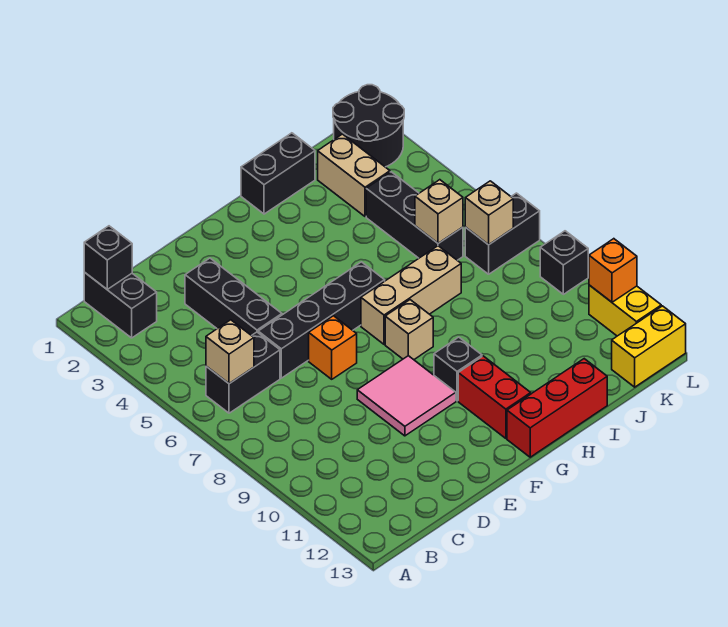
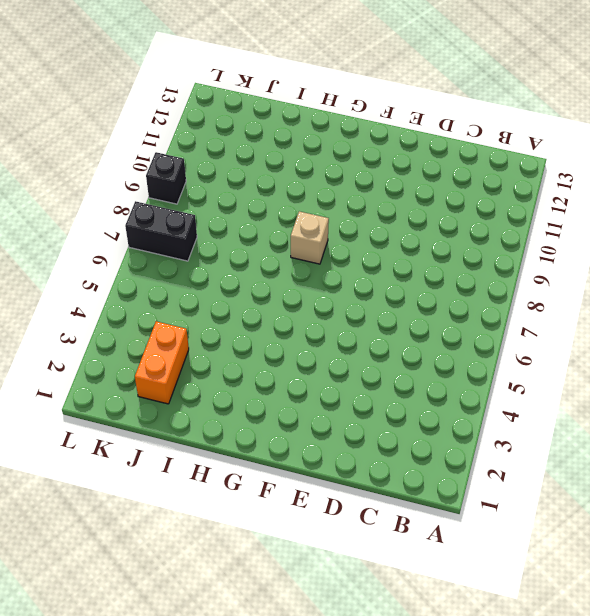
orange 1x2 brick [135,321,189,404] -> tan 1x2 brick [318,134,390,217]
none -> black 1x2 brick [84,272,157,338]
none -> black 1x2 brick [206,332,280,413]
none -> black 1x3 brick [185,258,282,336]

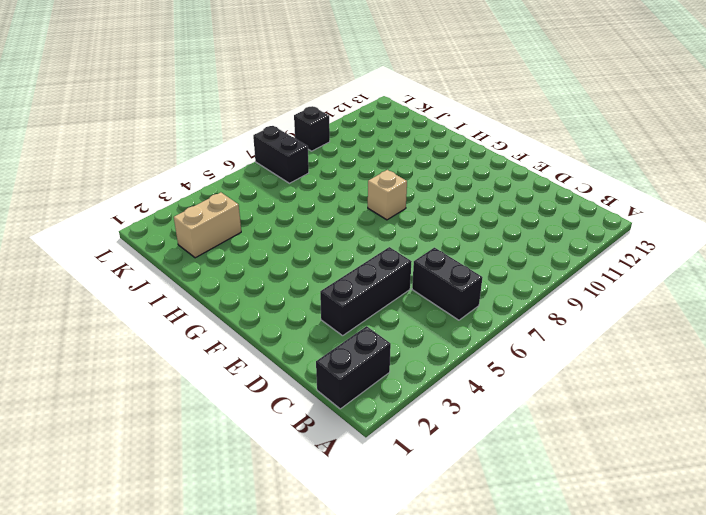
none -> black 1x4 brick [258,262,385,378]
none -> orange 1x1 brick [309,316,357,379]
none -> pink 2x2 tile [357,356,456,436]

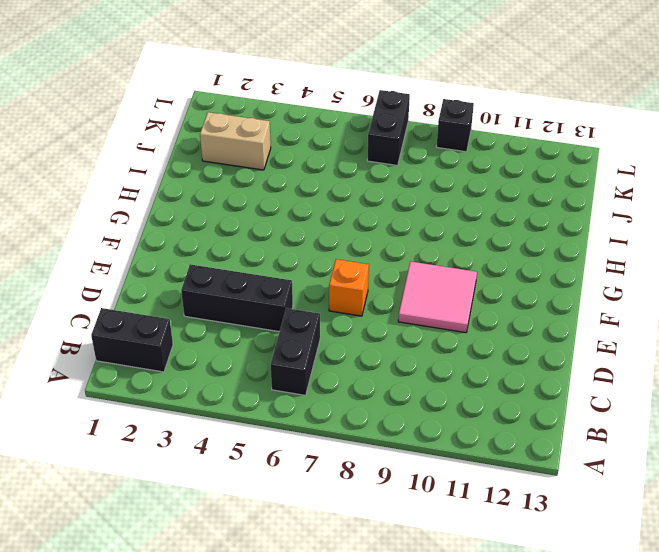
none -> black 1x4 brick [258,262,385,378]
none -> tan 1x3 brick [361,246,461,344]
none -> tan 1x1 brick [385,300,433,360]

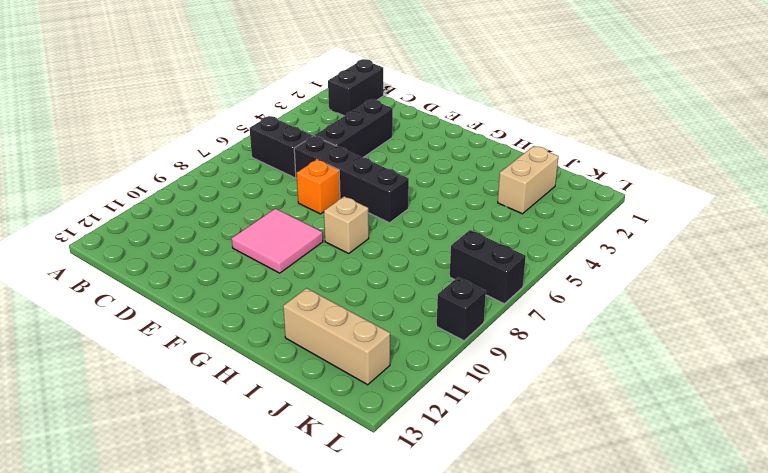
tan 1x3 brick [283,288,390,385] -> tan 1x3 brick moved to [361,246,461,344]
none -> black 1x1 brick [434,337,482,401]
none -> red 1x2 brick [458,356,531,438]
none -> red 1x3 brick [507,359,607,457]

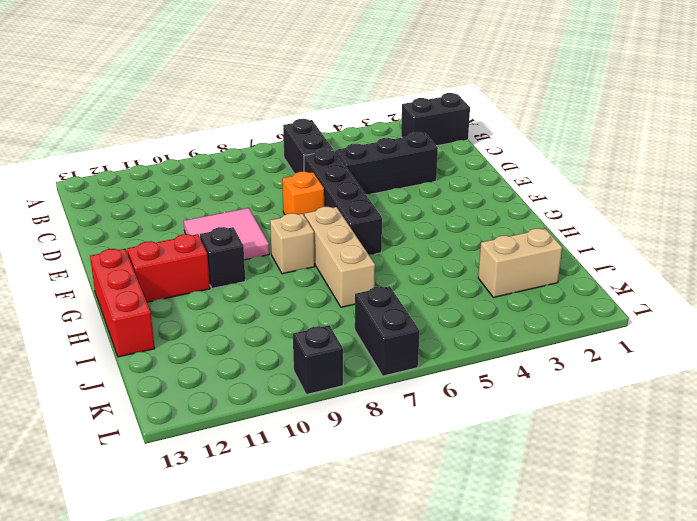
none -> black 1x2 brick [241,133,315,214]
none -> black 1x3 brick [366,172,463,260]
none -> black 2x2 round brick [333,85,404,167]

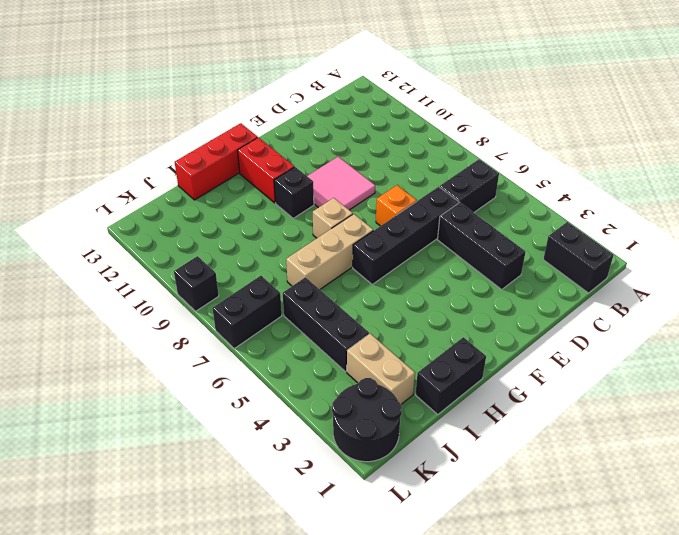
none -> yellow 1x2 brick [612,306,686,387]
none -> yellow 1x2 brick [589,285,661,336]
none -> black 1x1 brick [84,226,132,289]

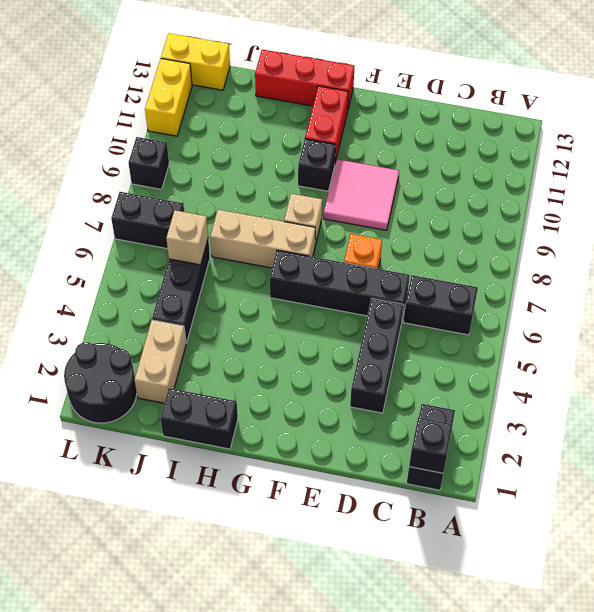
none -> tan 1x1 brick [206,320,254,384]
none -> tan 1x1 brick [465,181,513,245]
none -> orange 1x1 brick [589,239,637,302]

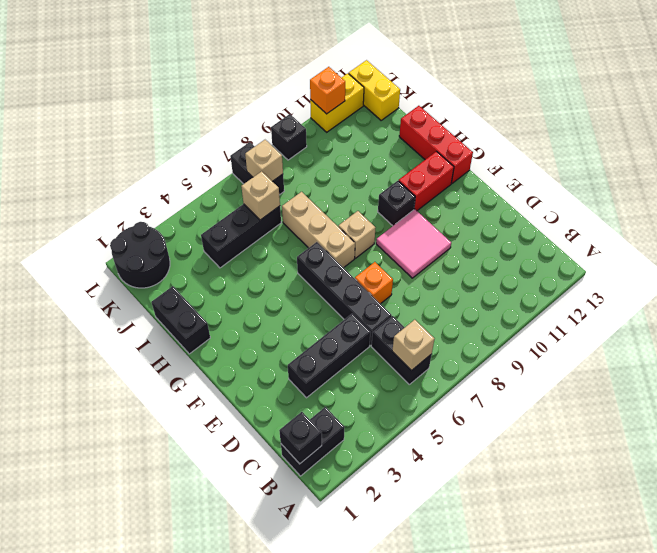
none -> tan 1x2 brick [318,134,390,217]

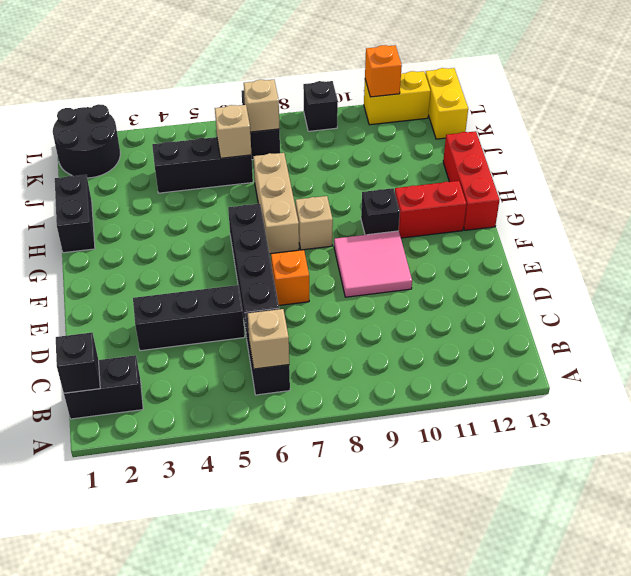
none -> tan 1x2 brick [318,134,390,217]

